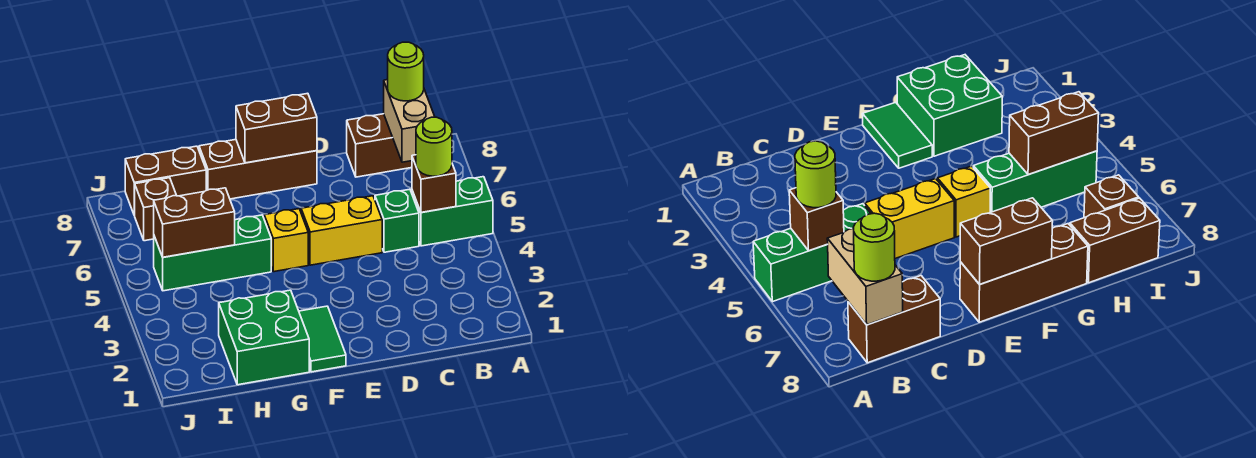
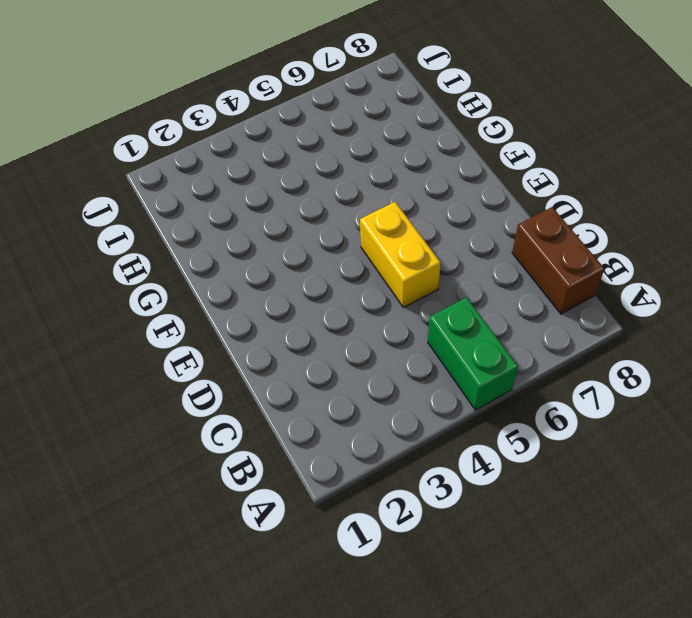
none -> green 1x1 brick [375,189,419,252]
none -> brown 1x3 brick [199,140,317,199]
none -> green 1x2 tile [299,306,346,372]

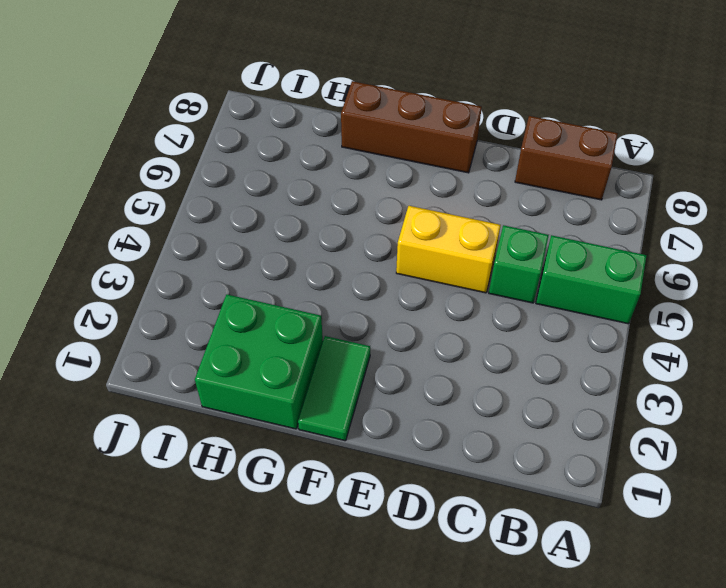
none -> yellow 1x1 brick [264,209,308,272]
none -> green 1x3 brick [154,215,271,291]
none -> brown 1x2 brick [125,146,206,215]

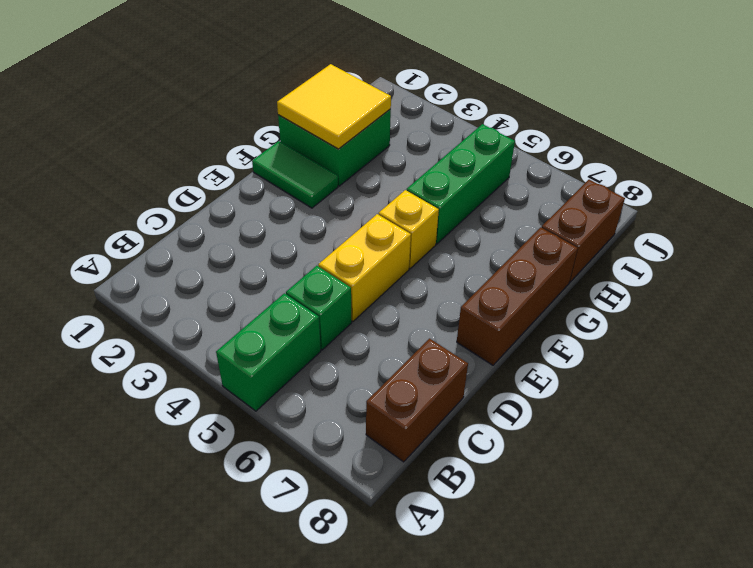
yellow 2x2 tile [277,64,391,149] -> none
none -> brown 1x1 brick [134,178,177,241]
none -> brown 1x1 brick [412,155,456,213]
none -> tan 1x2 brick [384,80,435,162]

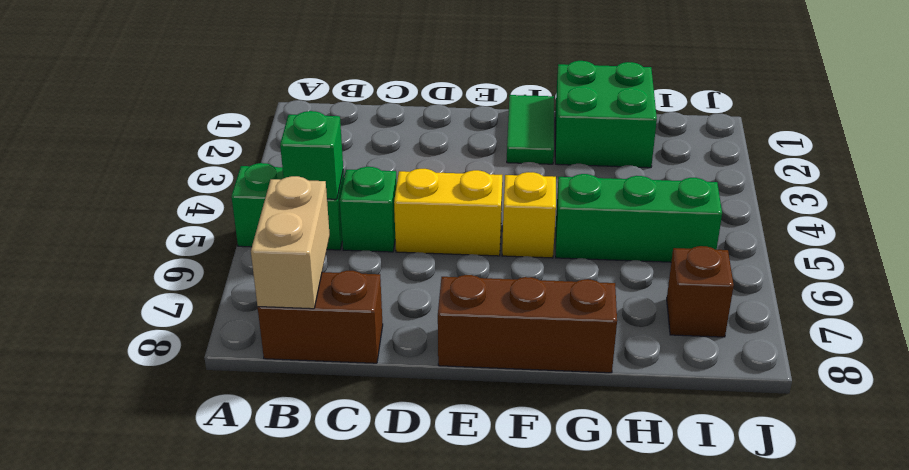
green 1x1 brick [280,111,343,199] -> brown 1x1 brick [412,155,456,213]
none -> brown 1x2 brick [125,146,206,215]
none -> brown 1x2 brick [236,93,317,163]
none -> brown 1x2 brick [154,188,235,257]

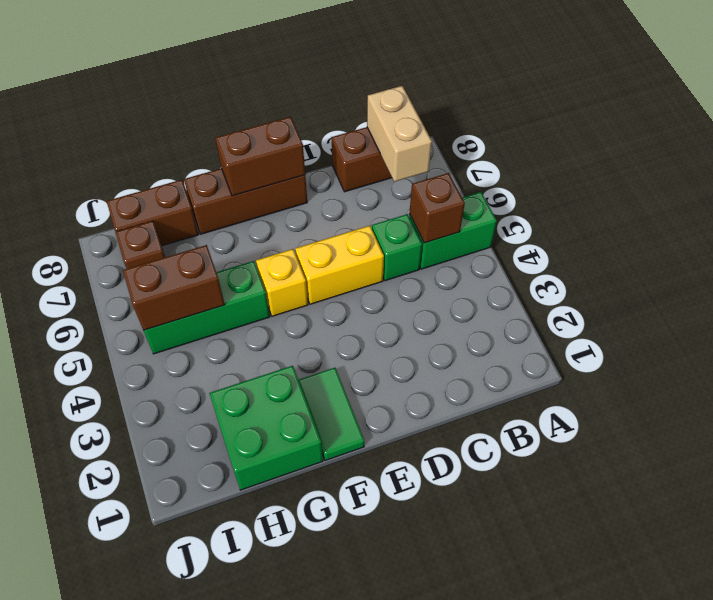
none -> lime 1x1 round brick [416,117,452,176]
none -> lime 1x1 round brick [388,42,424,101]

